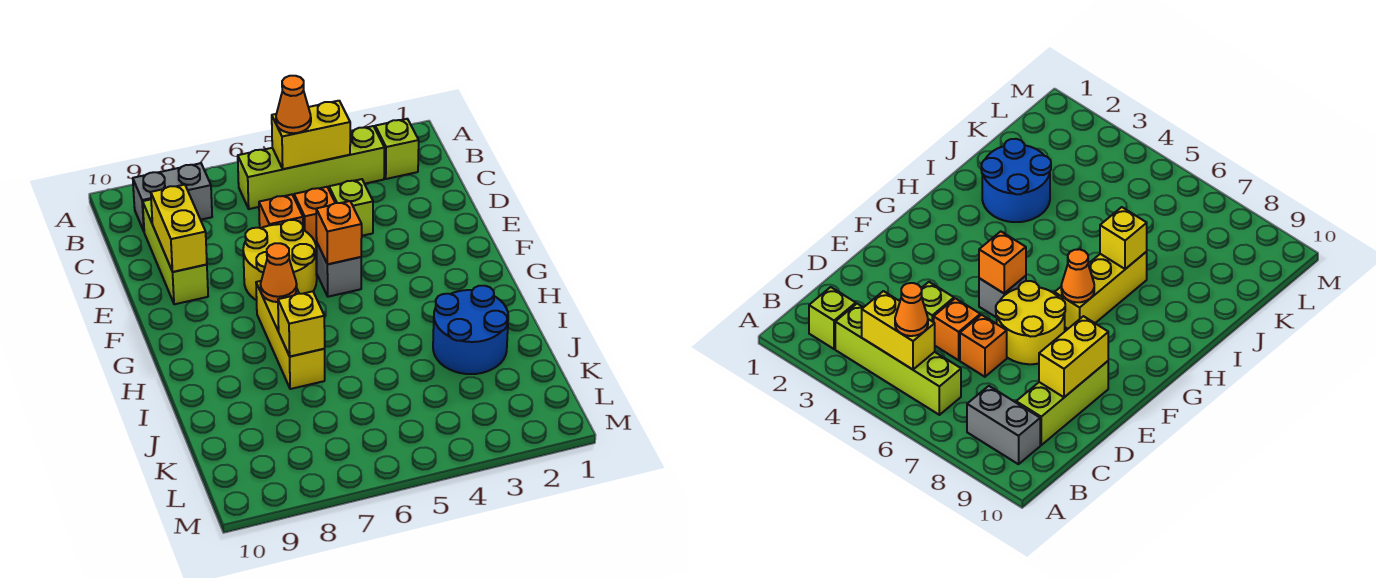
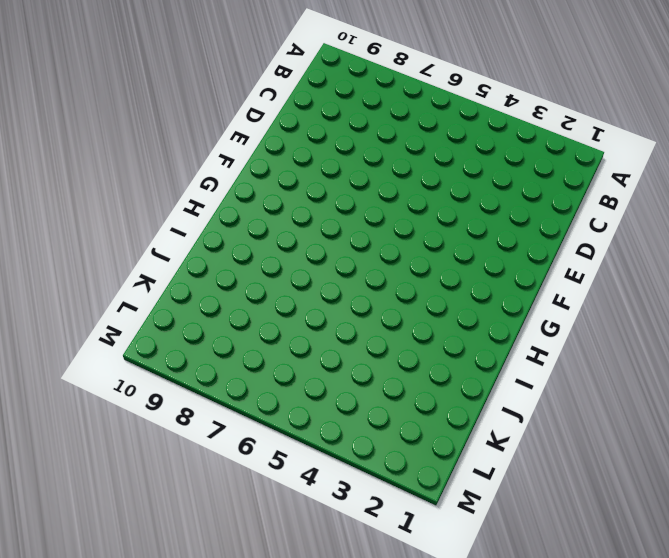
none -> lime 1x1 brick [375,119,419,179]
none -> lime 1x4 brick [238,126,384,209]
none -> grey 1x2 brick [133,163,212,231]

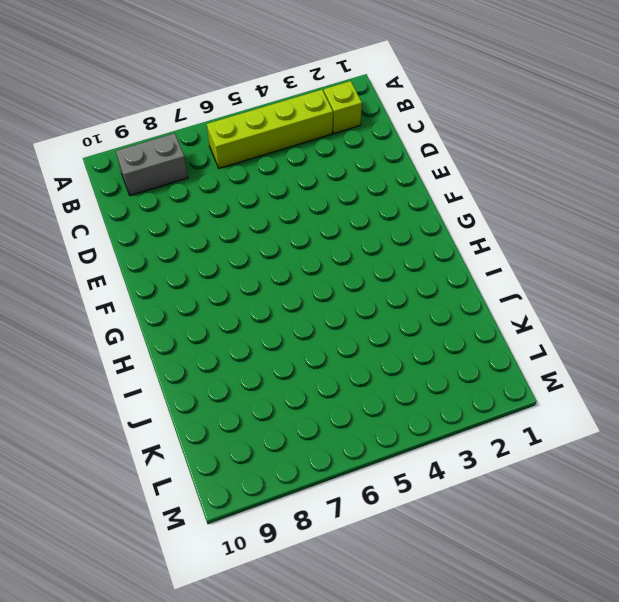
none -> lime 1x3 brick [143,200,208,304]
none -> lime 1x1 brick [329,179,373,236]
none -> orange 1x1 brick [294,187,335,246]

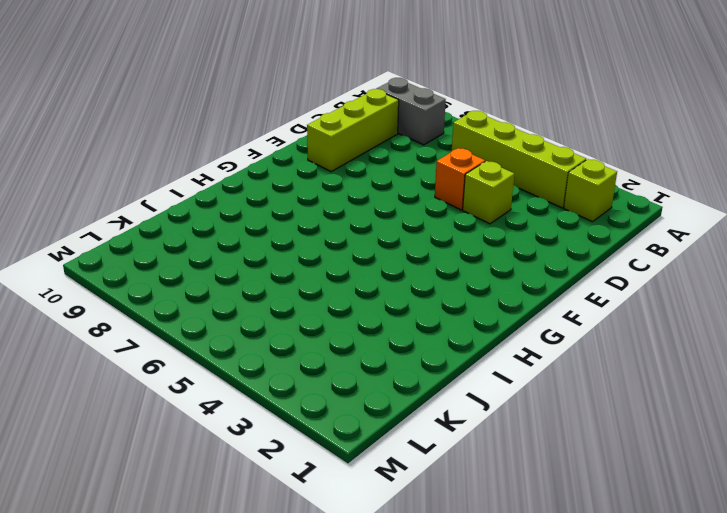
none -> orange 1x1 brick [259,195,303,228]
none -> yellow 2x2 round brick [243,220,317,300]
none -> grey 1x1 brick [317,244,361,297]

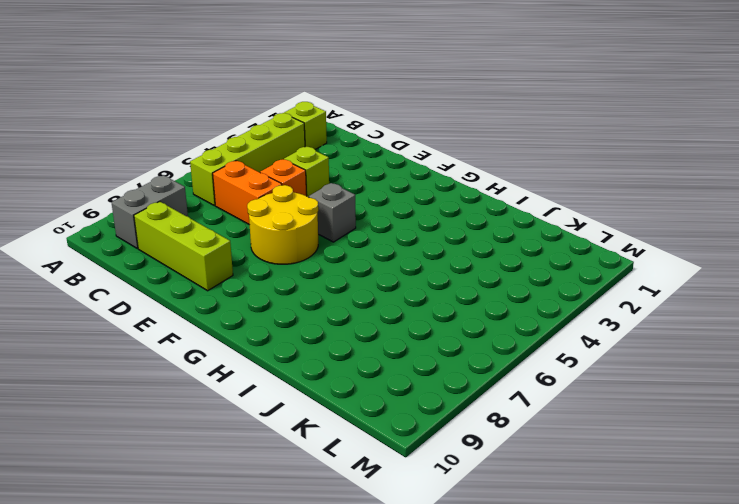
orange 1x2 brick [213,161,282,224] -> orange 1x1 brick [259,195,303,228]
none -> yellow 1x3 brick [256,281,325,389]
none -> blue 2x2 round brick [433,286,508,374]
none -> yellow 1x2 brick [272,101,350,169]

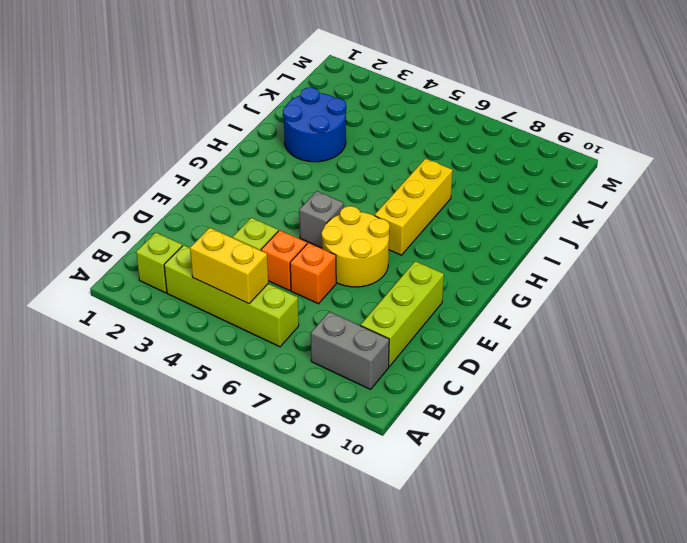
none -> yellow 1x2 brick [151,185,207,272]
none -> orange 1x1 brick [316,201,362,264]
none -> orange 1x1 cone [260,243,297,302]

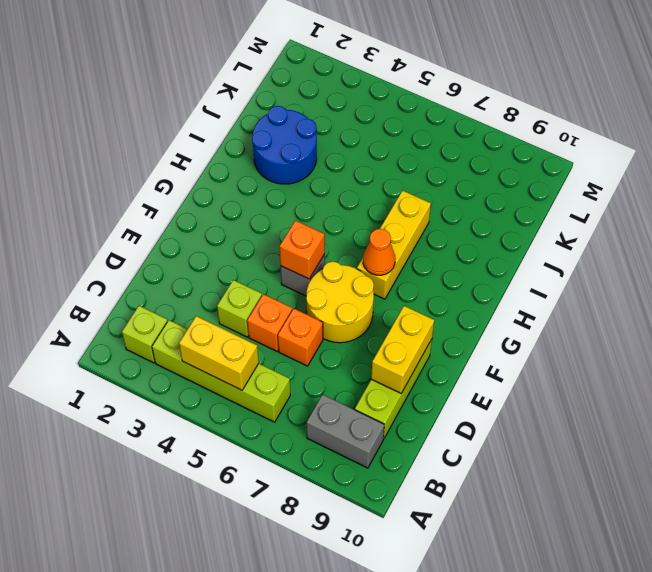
none -> yellow 1x1 brick [278,291,325,356]
none -> orange 1x1 cone [276,76,311,133]

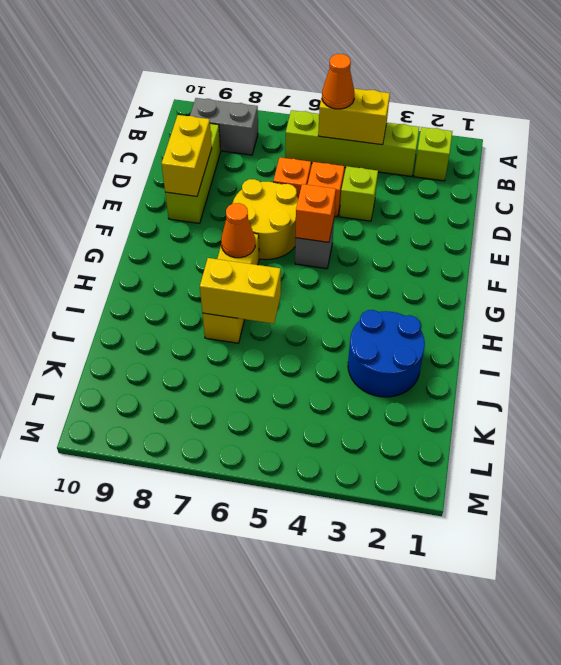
yellow 1x2 brick [200,258,281,324] -> yellow 1x1 brick [278,291,325,356]

